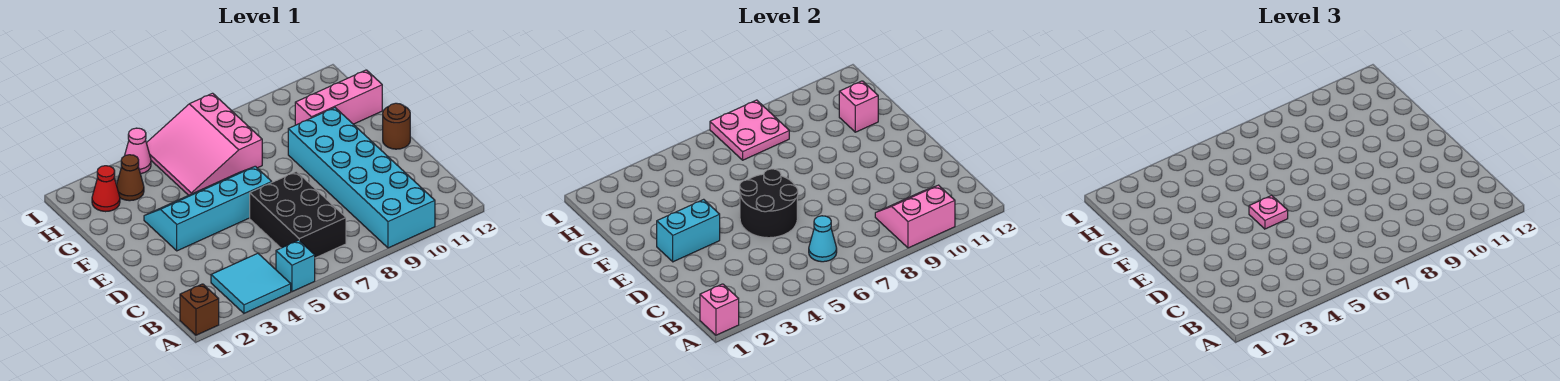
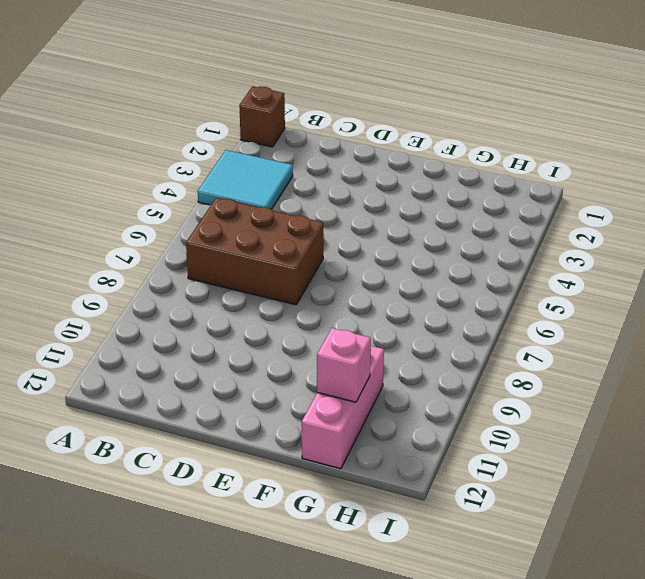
brown 2x3 brick [186,198,323,305] -> black 2x3 brick [250,172,346,258]
none -> cyan 1x1 brick [276,240,315,292]
none -> cyan 2x6 brick [288,108,435,248]
none -> cyan 2x4 slope [144,166,272,251]

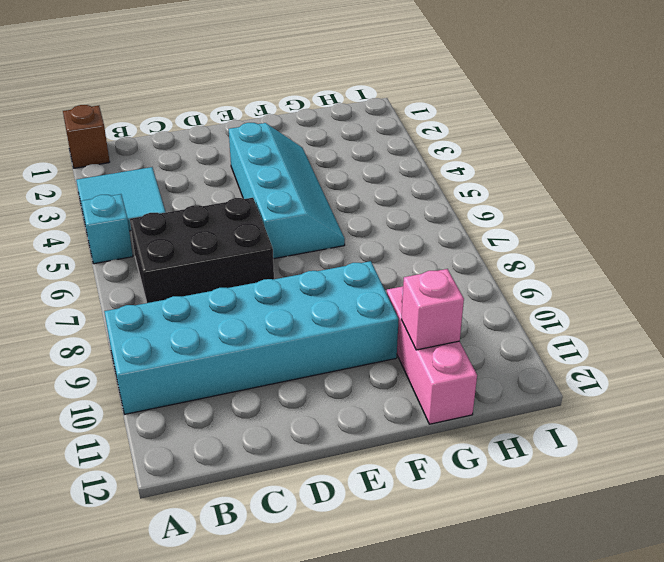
none -> brown 1x1 round brick [383,103,410,149]
none -> pink 3x3 slope [147,93,262,195]
none -> red 1x1 cone [92,166,120,212]

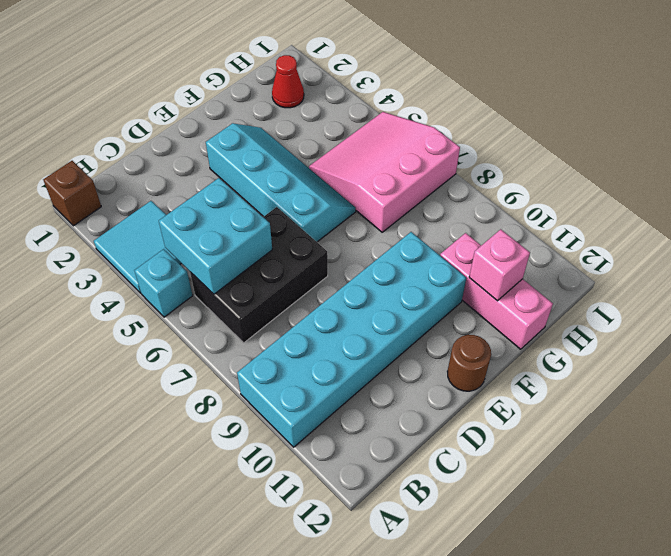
cyan 2x2 brick [159,178,272,294] -> cyan 1x1 cone [809,216,837,262]
none -> brown 1x1 cone [117,155,144,201]
none -> pink 1x1 cone [125,128,151,174]
none -> pink 1x1 brick [700,284,739,335]

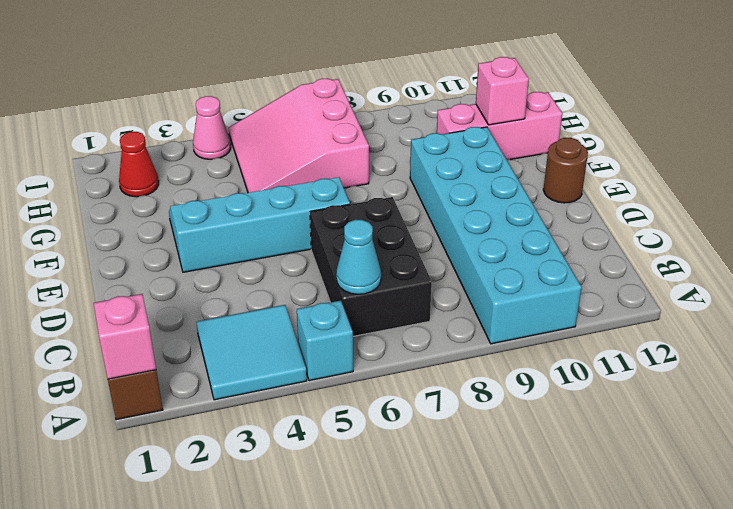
none -> brown 1x1 cone [117,155,144,201]
none -> pink 2x2 slope [875,185,955,248]
none -> black 2x2 round brick [740,169,798,238]

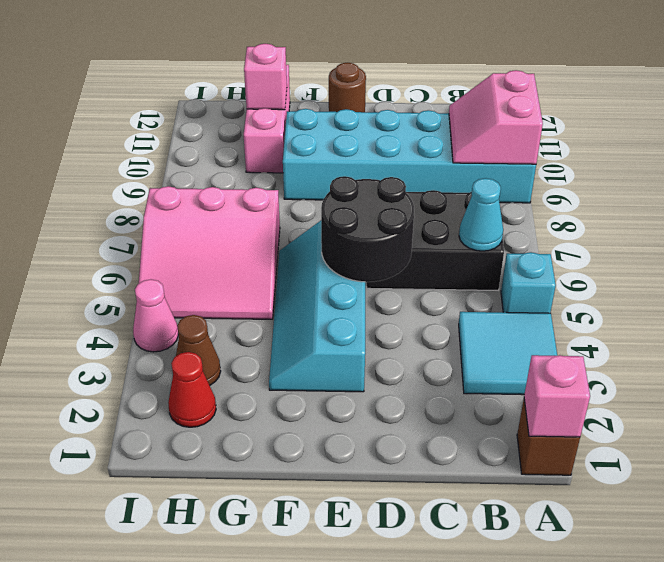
none -> cyan 1x2 brick [657,199,720,262]
none -> pink 2x2 plate [710,100,789,160]
none -> pink 1x1 plate [1249,195,1288,229]

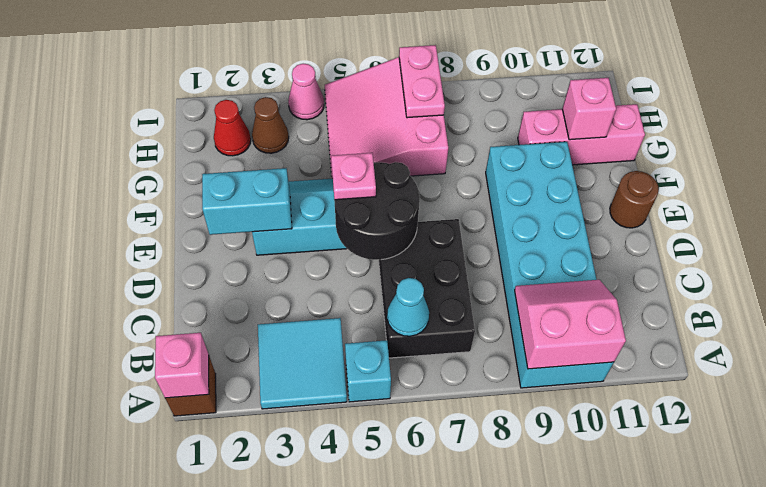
pink 1x2 plate [399,45,445,118] -> pink 2x2 plate [710,100,789,160]

